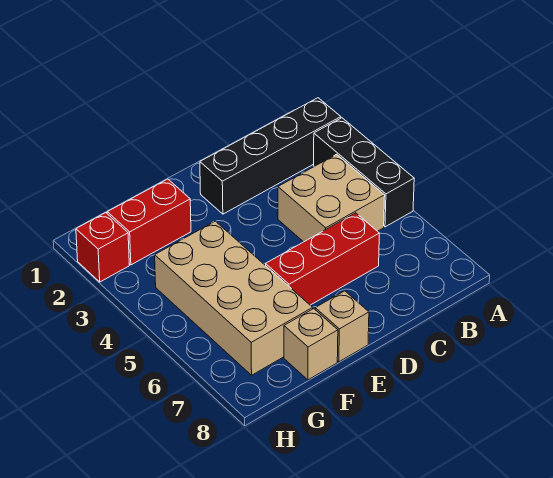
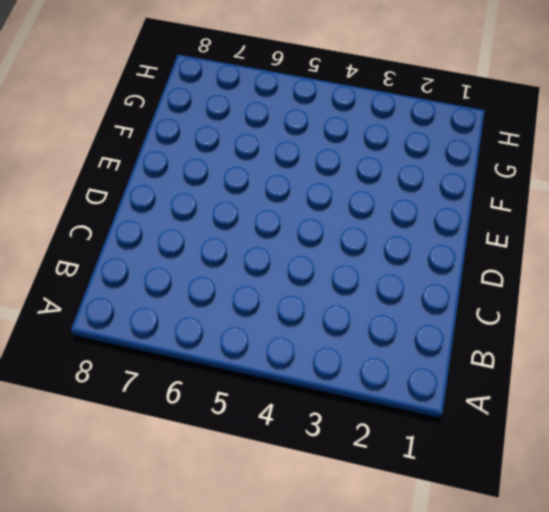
none -> black 1x4 brick [200,98,341,214]
none -> black 1x3 brick [314,118,414,227]

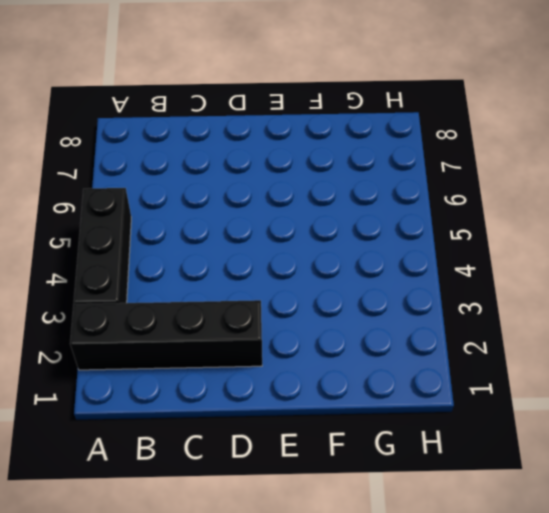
none -> tan 2x2 brick [278,154,385,242]
none -> red 1x3 brick [266,213,379,305]

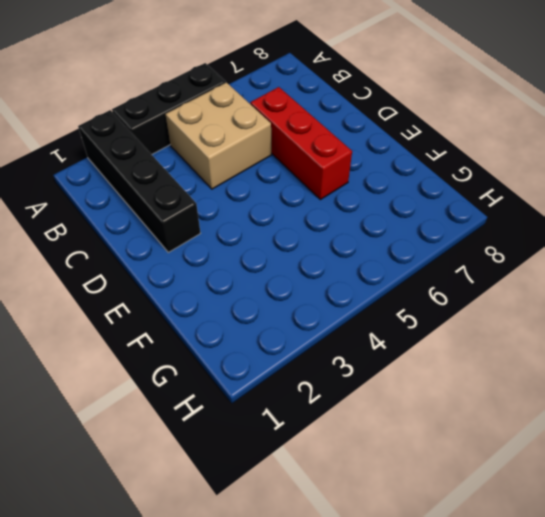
none -> tan 1x1 brick [315,291,369,362]
none -> red 1x2 brick [107,179,191,265]

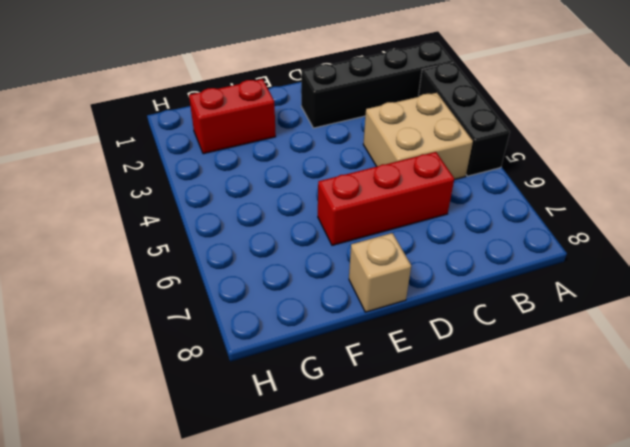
none -> tan 2x4 brick [155,221,313,375]
none -> tan 1x1 brick [284,309,338,380]

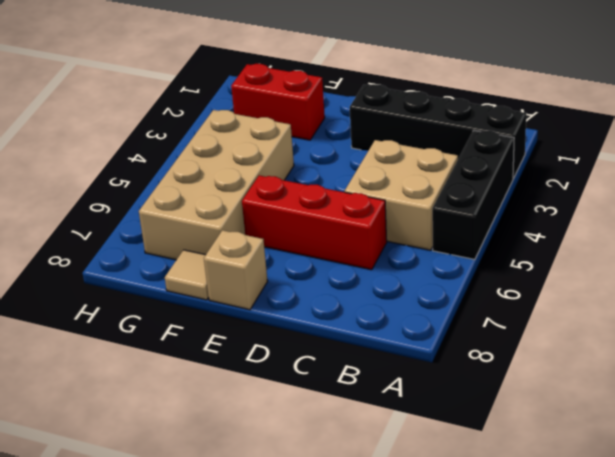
tan 1x1 tile [165,250,209,300] -> tan 1x1 brick [284,309,338,380]
none -> red 1x1 brick [76,213,129,282]

